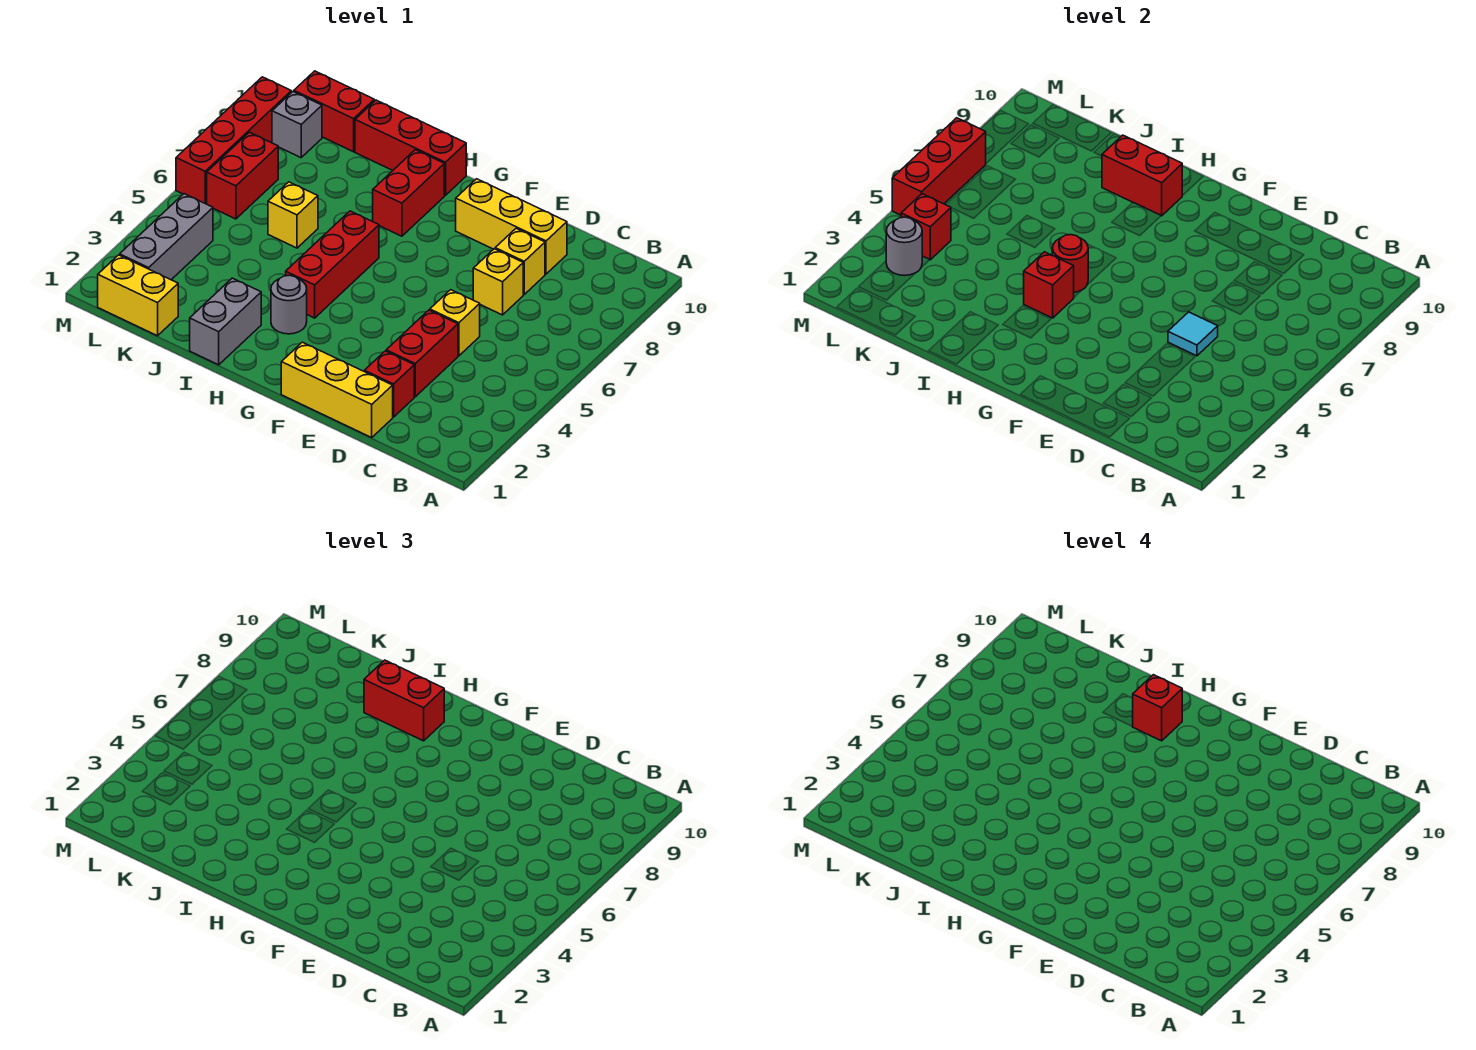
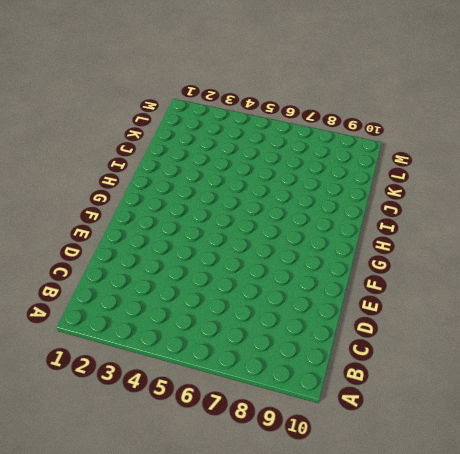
none -> yellow 1x3 brick [281,342,393,437]
none -> red 1x1 brick [364,351,414,417]
none -> red 1x2 brick [386,310,458,397]

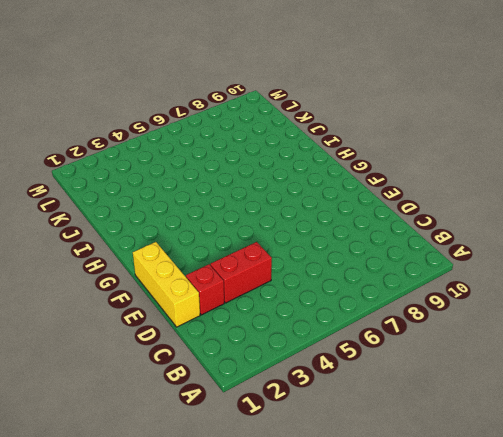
none -> yellow 1x1 brick [430,290,480,356]
none -> yellow 1x1 brick [473,249,523,315]
none -> yellow 1x1 brick [495,228,545,294]

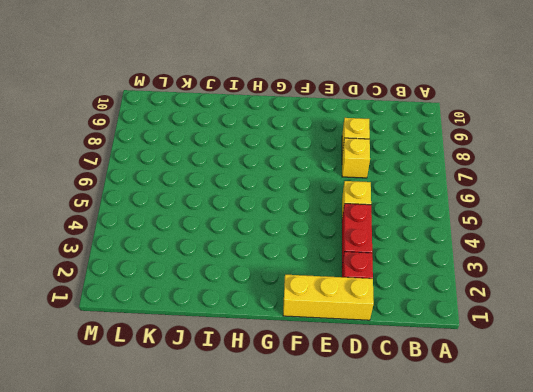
none -> yellow 1x3 brick [456,179,567,274]
none -> grey 1x1 round brick [271,275,307,334]
none -> red 1x3 brick [286,211,379,318]

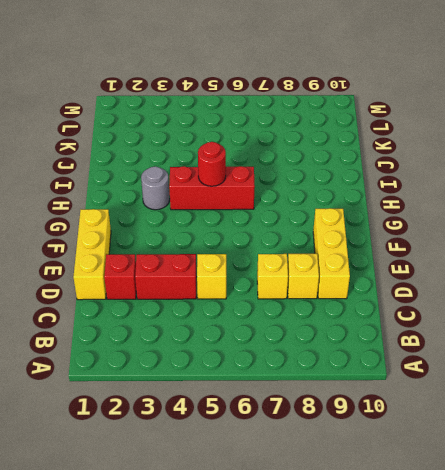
none -> red 1x2 brick [373,150,444,236]
none -> red 1x3 brick [355,100,466,195]
none -> grey 1x2 brick [190,278,261,365]

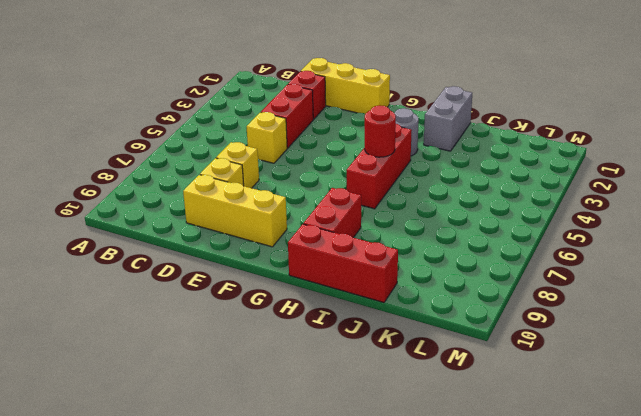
none -> yellow 1x1 brick [268,182,318,248]
none -> yellow 1x2 brick [98,255,178,336]
none -> red 1x2 brick [294,71,374,152]

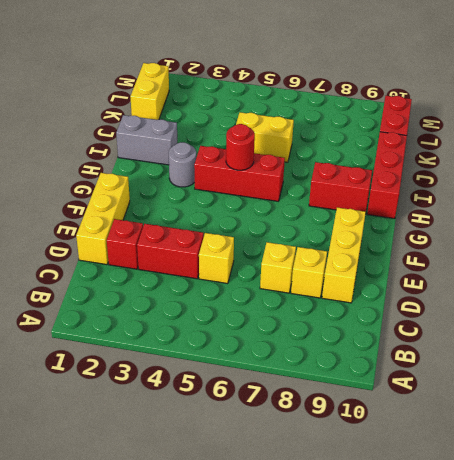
yellow 1x2 brick [236,112,294,162] -> yellow 1x1 brick [268,182,318,248]
none -> grey 1x3 brick [120,194,213,280]
none -> red 1x2 brick [207,132,278,219]
none -> grey 1x1 brick [272,92,322,158]

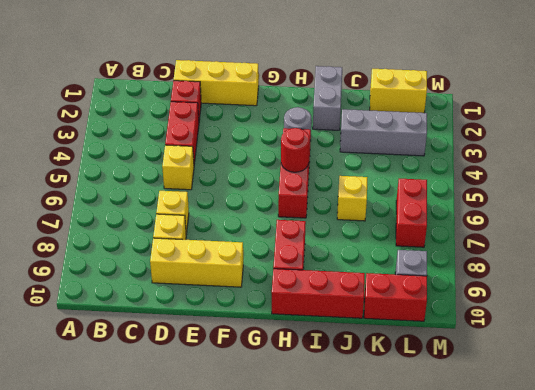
grey 1x3 brick [340,109,427,156] -> grey 1x3 brick turned to [120,194,213,280]
none -> red 1x4 brick [176,77,291,204]
none -> cyan 1x1 tile [1168,312,1218,356]
none -> red 1x1 brick [1024,252,1074,318]

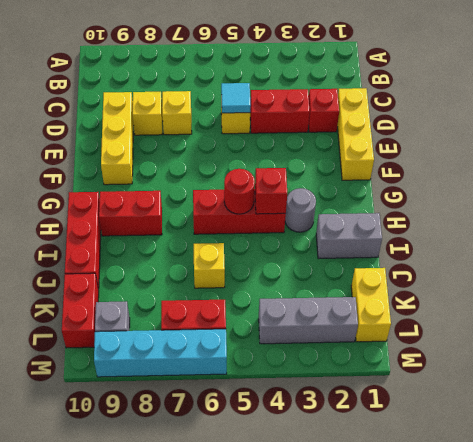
cyan 1x4 brick [94,329,227,377] -> red 1x4 brick [176,77,291,204]
none -> red 1x2 brick [1102,135,1182,216]
none -> grey 1x1 round brick [886,217,922,275]
none -> red 1x1 brick [901,194,951,260]

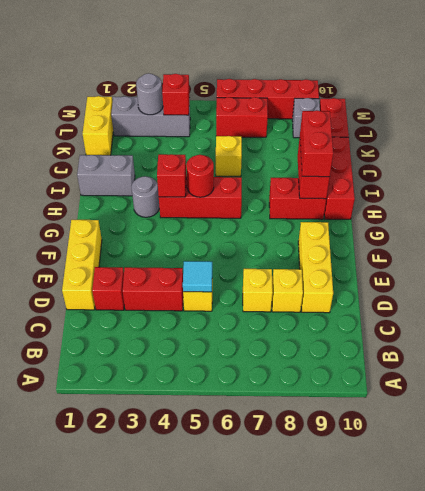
none -> red 1x3 brick [892,118,986,215]
none -> red 1x1 brick [1132,675,1182,741]

